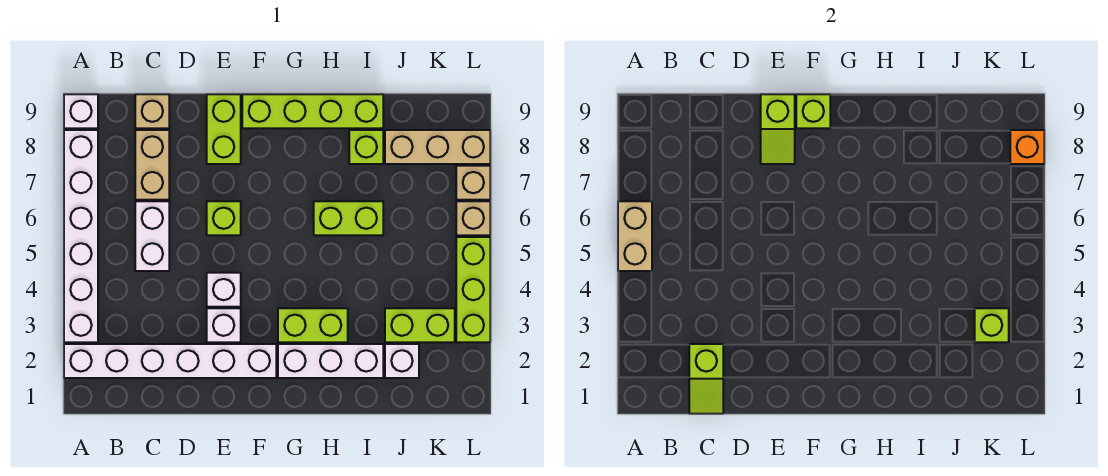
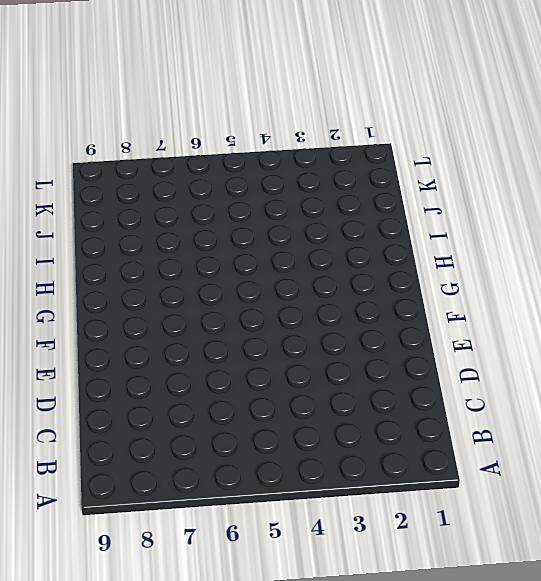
none -> white 1x6 brick [64,344,276,378]
none -> white 1x6 brick [64,130,98,342]
none -> white 1x1 brick [64,94,98,128]

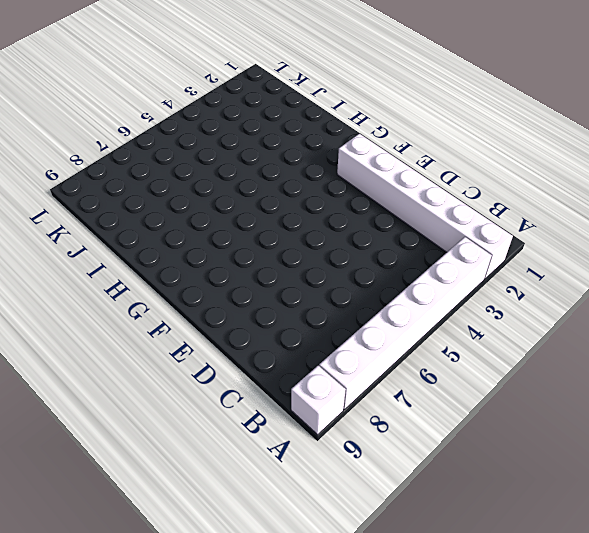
none -> white 1x2 brick [135,201,169,271]
none -> tan 1x2 brick [135,130,169,200]
none -> tan 1x1 brick [135,94,169,128]

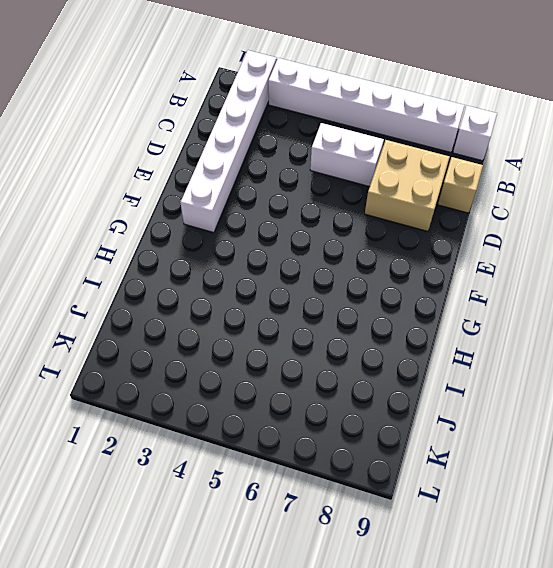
tan 2x2 brick [365,140,450,231] -> tan 1x2 brick [135,130,169,200]
none -> white 1x1 brick [207,308,241,342]
none -> white 1x1 brick [207,273,241,307]
none -> lime 1x1 brick [207,201,241,235]

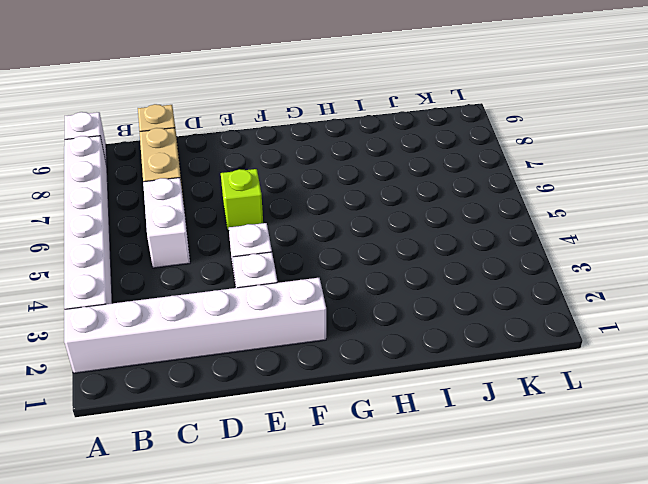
none -> lime 1x2 brick [207,94,241,164]
none -> lime 1x4 brick [242,94,383,128]
none -> white 1x3 brick [278,344,383,378]

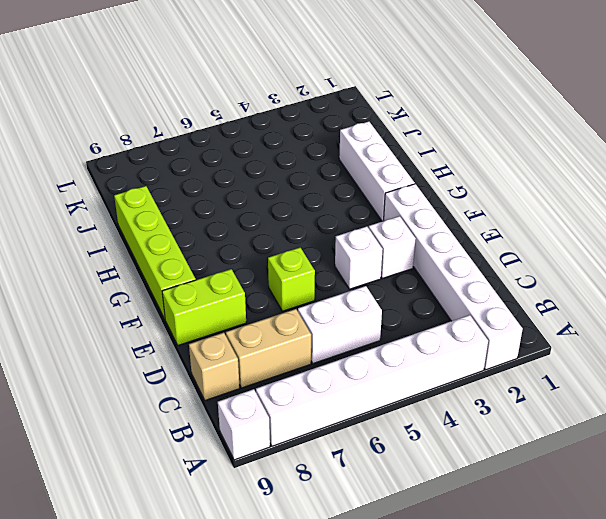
none -> lime 1x2 brick [278,308,348,342]
none -> lime 1x2 brick [314,201,383,235]
none -> lime 1x1 brick [349,130,383,164]

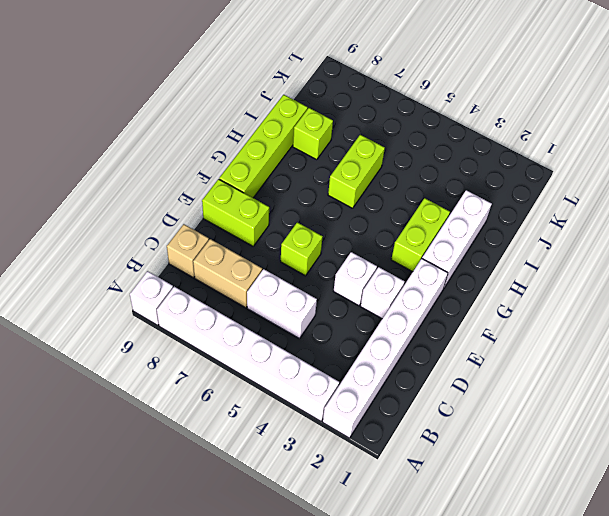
none -> white 1x1 brick [385,344,419,378]
none -> lime 1x2 brick [385,308,455,342]
none -> tan 1x3 brick [385,130,490,164]

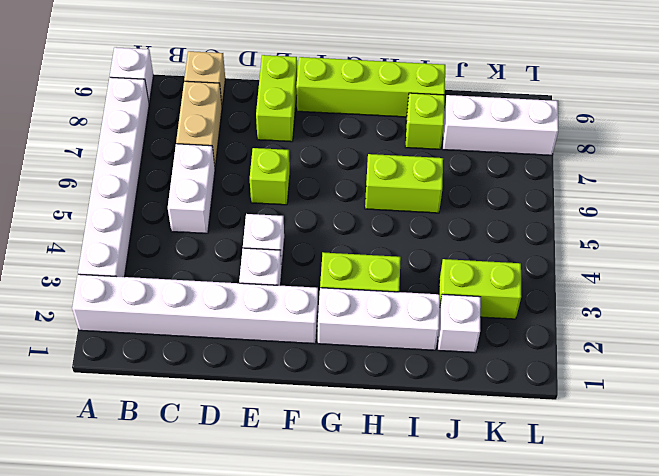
white 1x3 brick [443,95,558,155] -> tan 1x3 brick [385,130,490,164]
none -> lime 1x3 brick [456,237,490,342]
none -> tan 1x1 brick [456,201,490,235]
none -> tan 1x1 brick [456,166,490,200]

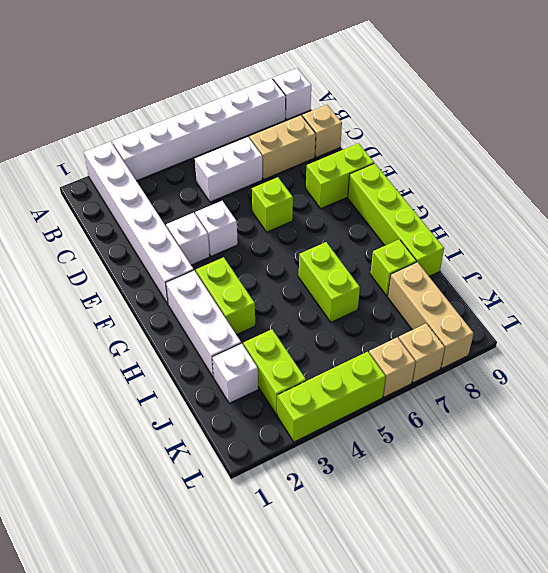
none -> tan 1x2 brick [618,201,652,271]
none -> lime 1x2 slope [689,344,723,414]
none -> lime 1x2 slope [761,94,795,164]

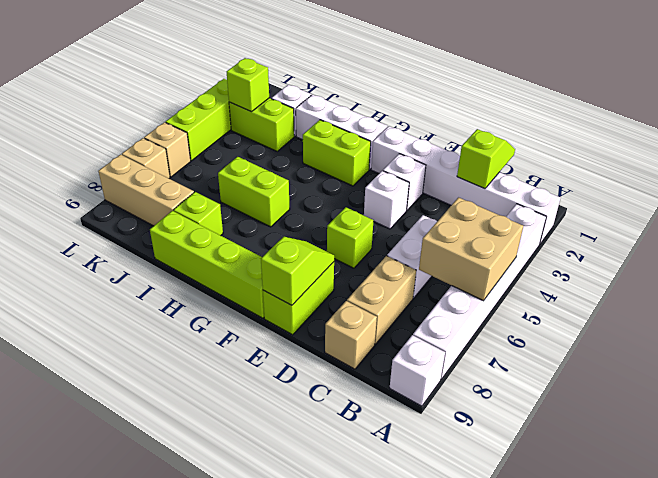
tan 2x2 brick [419,198,523,301] -> tan 1x2 brick [618,201,652,271]
none -> lime 1x1 brick [796,94,830,128]
none -> orange 1x1 brick [1010,130,1044,164]

